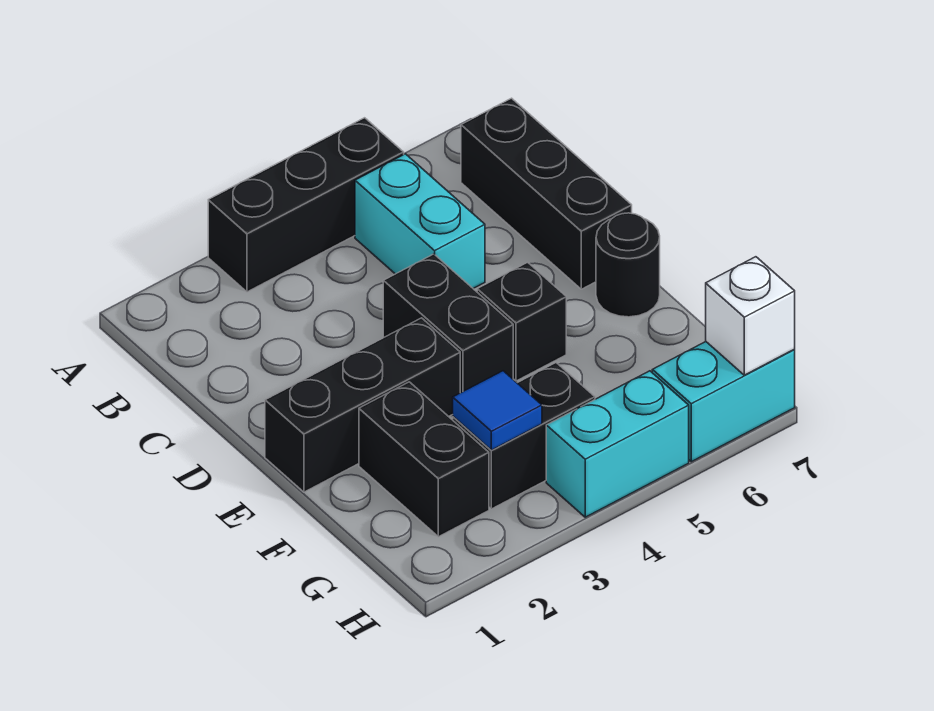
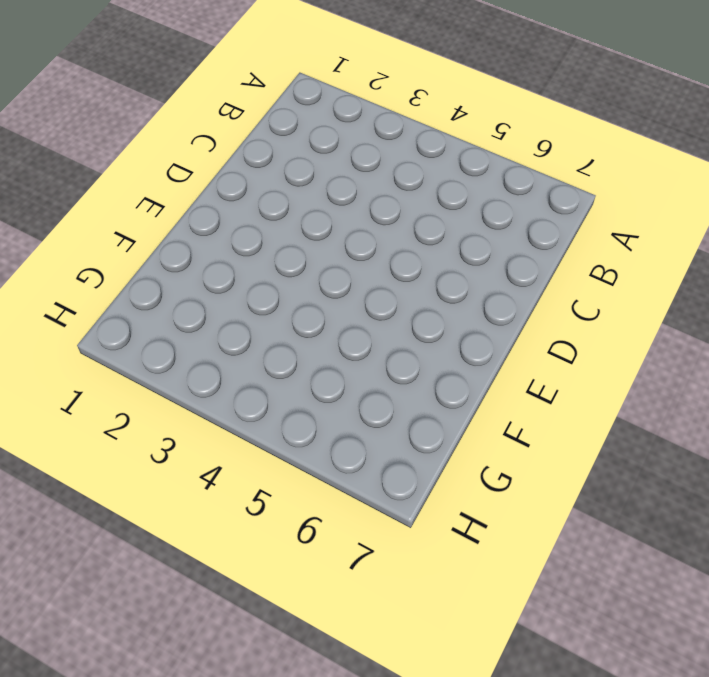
none -> black 1x3 brick [208,118,404,292]
none -> cyan 1x2 brick [355,154,485,288]
none -> black 1x3 brick [461,98,632,289]

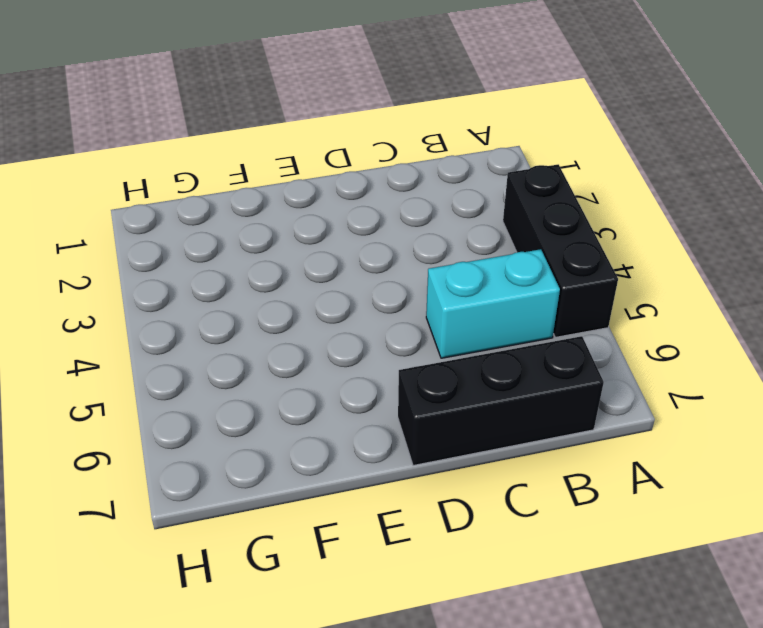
none -> black 1x2 brick [383,254,513,393]
none -> black 1x3 brick [265,318,460,492]
none -> black 1x1 brick [477,262,566,381]

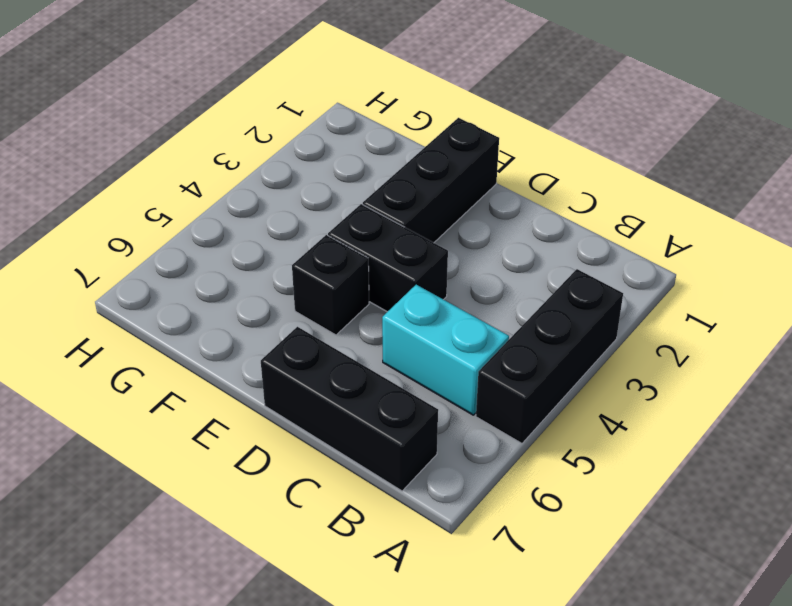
none -> black 1x1 round brick [596,213,660,317]
none -> black 1x2 brick [359,382,489,537]
none -> black 1x2 brick [453,363,595,509]

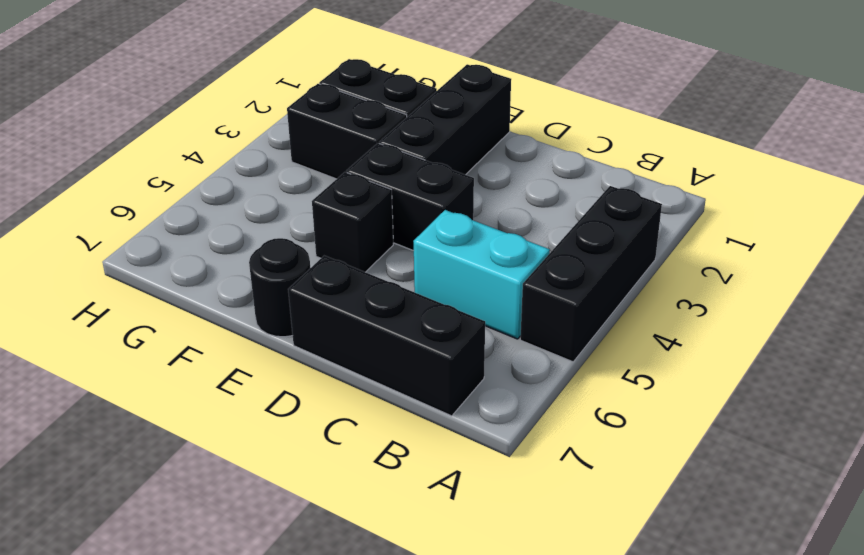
black 1x2 brick [287,84,407,179] -> black 1x2 brick turned to [453,363,595,509]
none -> cyan 1x2 brick [546,371,689,517]
none -> cyan 1x2 brick [652,342,795,462]
none -> blue 1x1 tile [453,371,542,450]

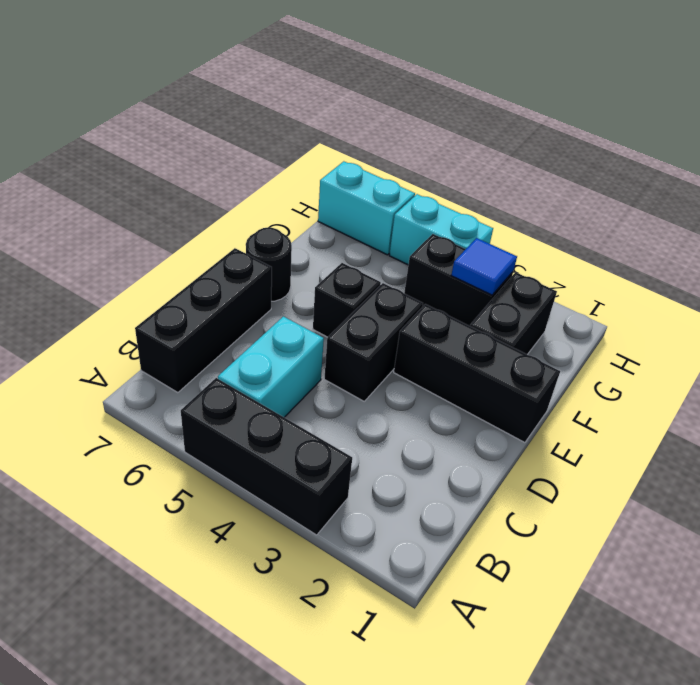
none -> white 1x1 brick [706,257,795,375]

